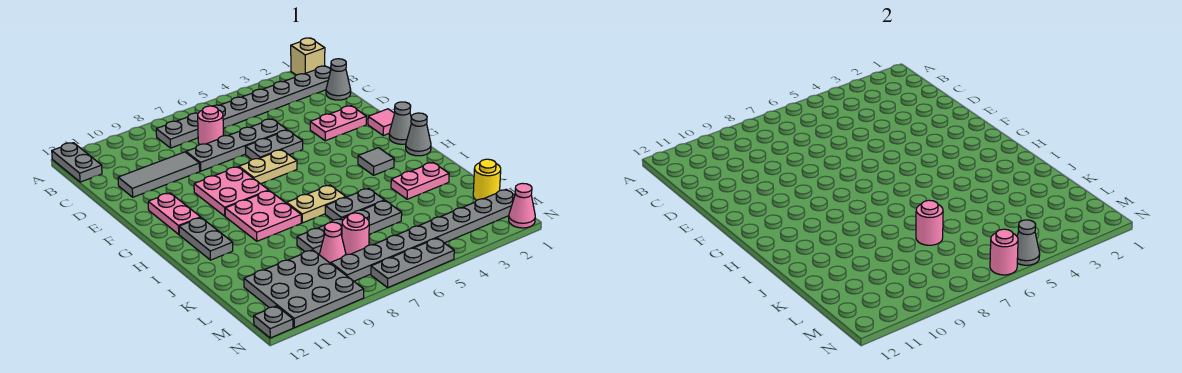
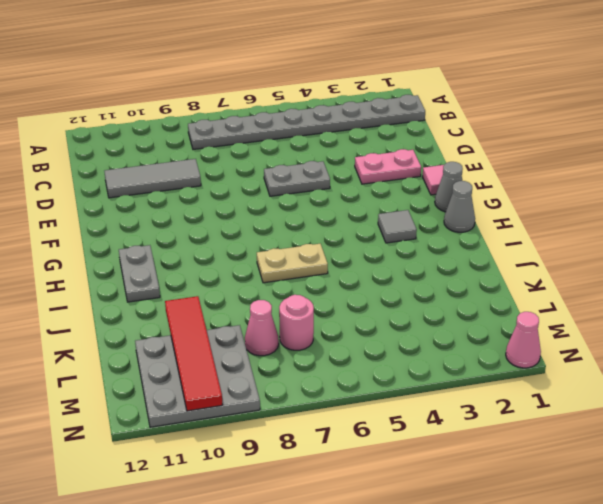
red 1x4 tile [165,296,222,411] -> none
none -> tan 1x1 brick [291,38,325,75]
none -> grey 1x2 plate [52,143,102,182]
none -> grey 1x1 cone [326,59,351,100]
none -> pink 1x1 round brick [198,106,223,145]

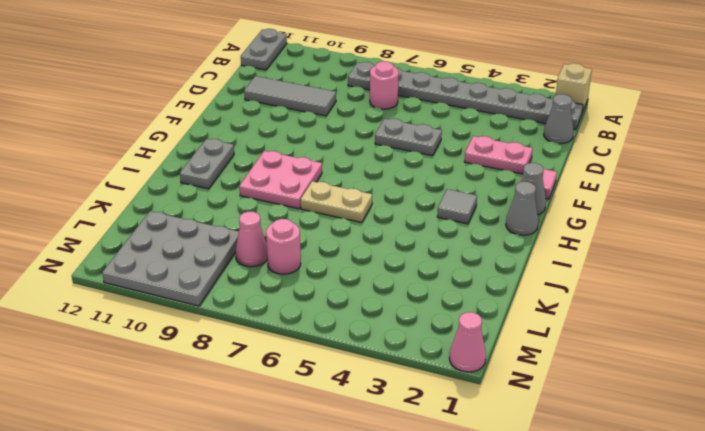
none -> grey 1x4 plate [186,119,287,171]
none -> tan 1x2 plate [239,150,297,184]
none -> pink 2x2 plate [194,167,269,216]
none -> pink 1x2 plate [148,193,201,234]

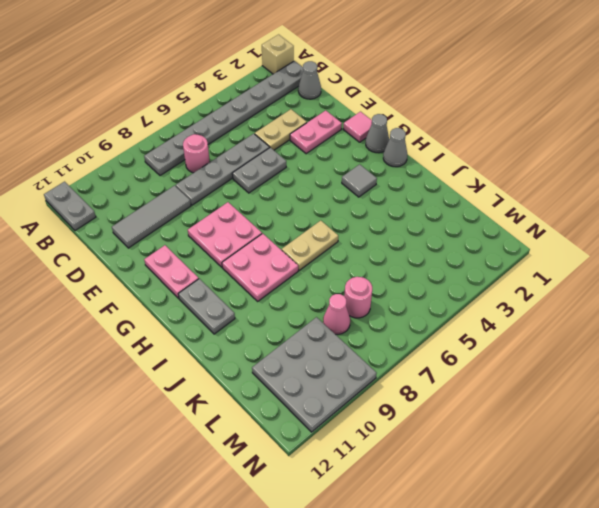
tan 1x2 plate [255,109,307,150] -> tan 1x2 plate moved to [239,150,297,184]
none -> pink 1x2 plate [391,162,449,199]
none -> grey 1x2 plate [325,188,385,220]
none -> grey 1x4 plate [297,201,402,254]
none -> yellow 1x1 round brick [473,159,501,200]

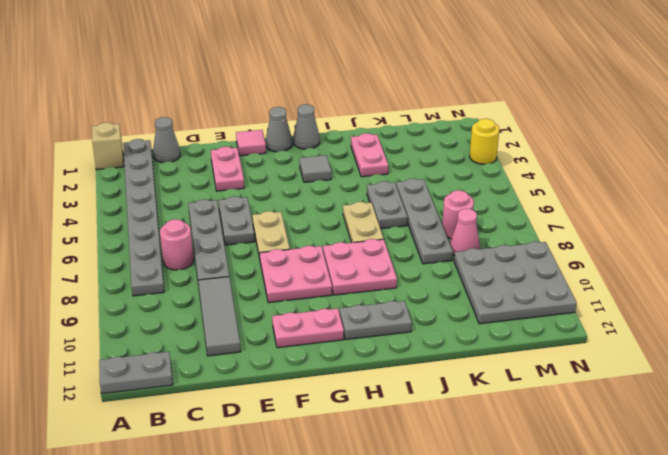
yellow 1x1 round brick [470,119,499,164] -> yellow 1x1 round brick moved to [473,159,501,200]
none -> grey 1x8 plate [331,190,515,281]
none -> pink 1x1 cone [509,183,535,228]
none -> grey 1x3 plate [371,238,454,288]
none -> grey 1x1 plate [254,306,293,338]

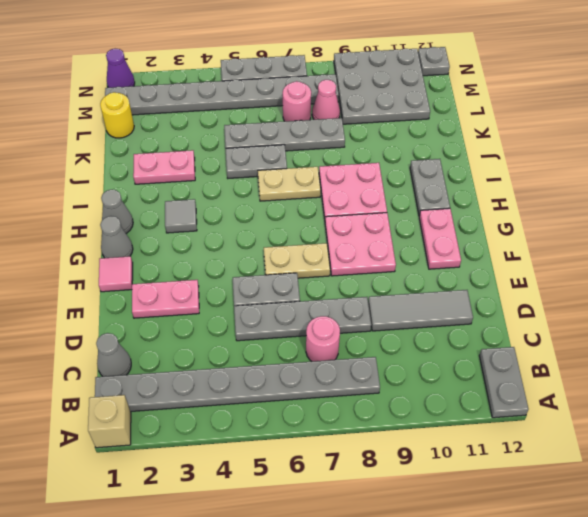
purple 1x1 cone [106,49,135,88] -> pink 1x1 cone [509,183,535,228]
none -> pink 1x1 round brick [916,200,943,245]
none -> grey 1x1 cone [1017,220,1040,265]
none -> pink 1x1 round brick [990,229,1018,275]

